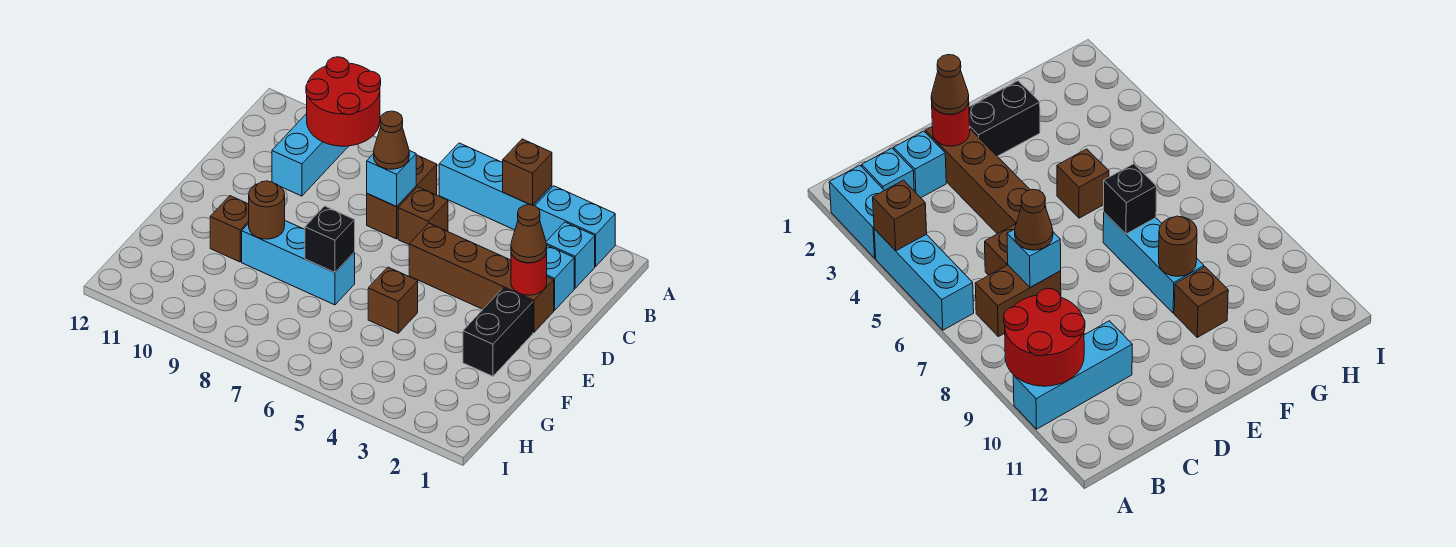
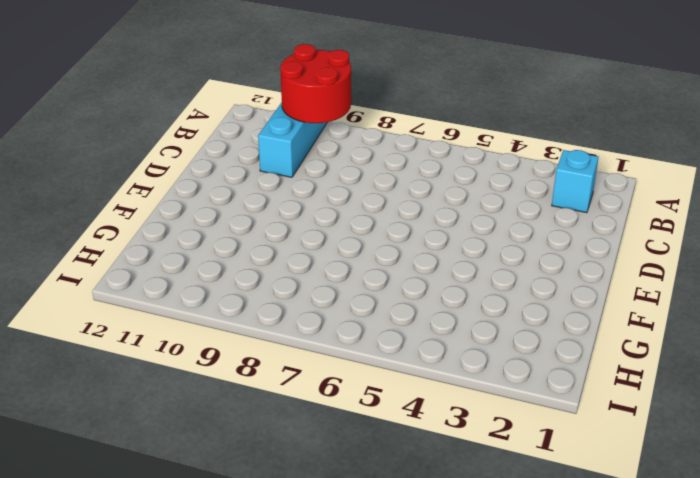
none -> cyan 1x2 brick [535,186,615,266]
none -> cyan 1x3 brick [439,143,552,230]
none -> brown 1x2 brick [367,155,437,239]

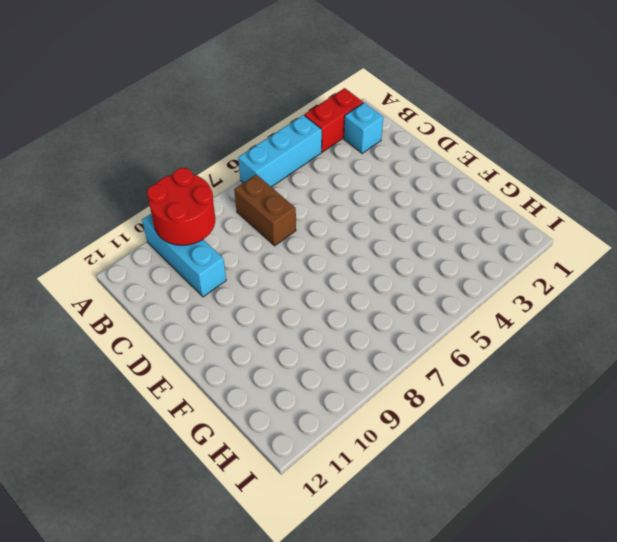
red 1x2 brick [304,88,363,152] -> cyan 1x2 brick [535,186,615,266]
none -> cyan 1x1 brick [547,245,574,310]
none -> brown 1x1 brick [398,187,448,244]
none -> brown 1x4 brick [409,223,554,332]

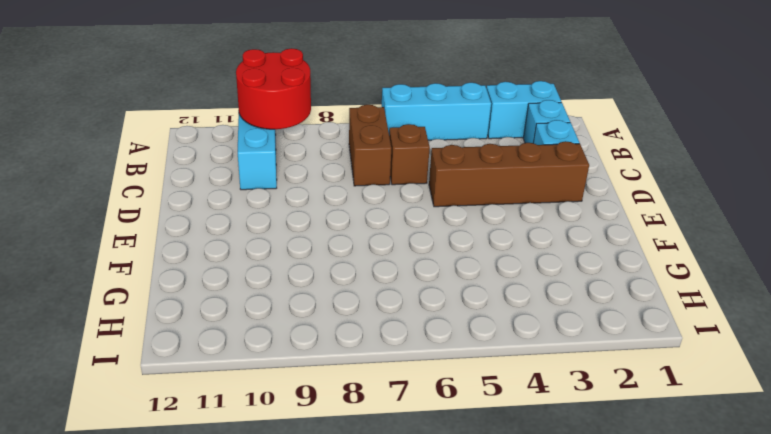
none -> black 1x2 brick [463,288,533,376]
none -> brown 1x1 brick [368,267,418,333]
none -> cyan 1x3 brick [242,221,355,305]

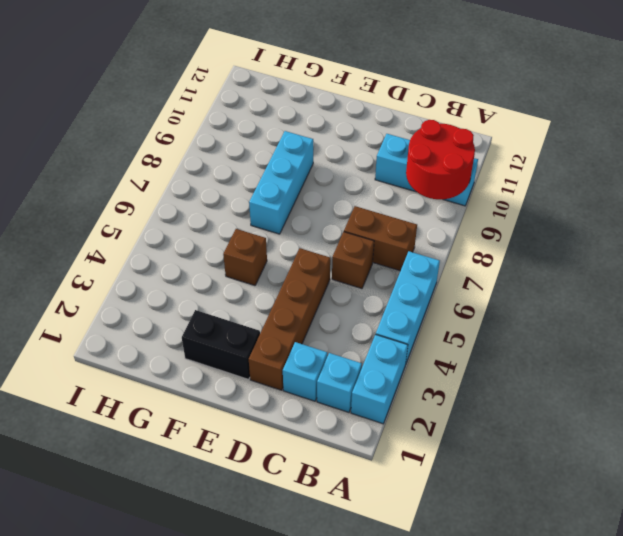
none -> brown 1x1 brick [210,196,249,262]
none -> brown 1x1 brick [503,139,552,205]
none -> cyan 1x1 brick [367,151,416,207]

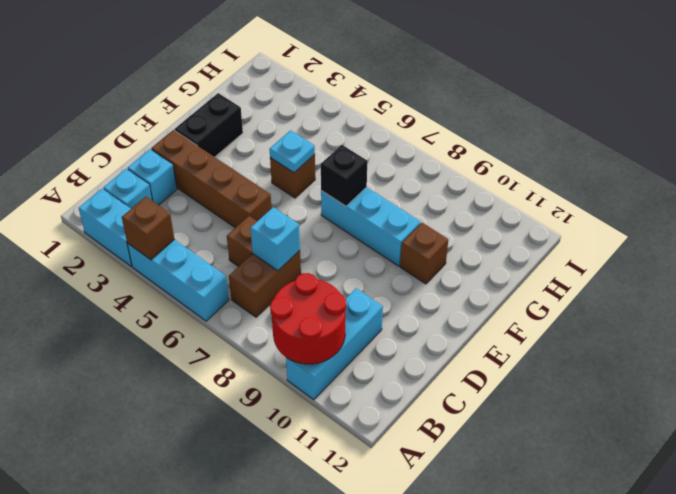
cyan 1x1 plate [269,130,315,173] -> none
none -> red 1x1 round brick [511,252,547,295]
none -> brown 1x1 round brick [249,181,285,239]
none -> brown 1x1 cone [374,111,409,169]

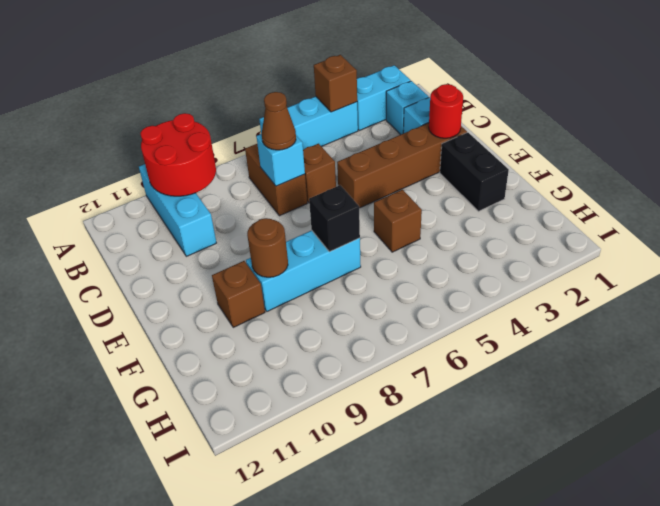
none -> brown 1x1 cone [511,205,547,263]

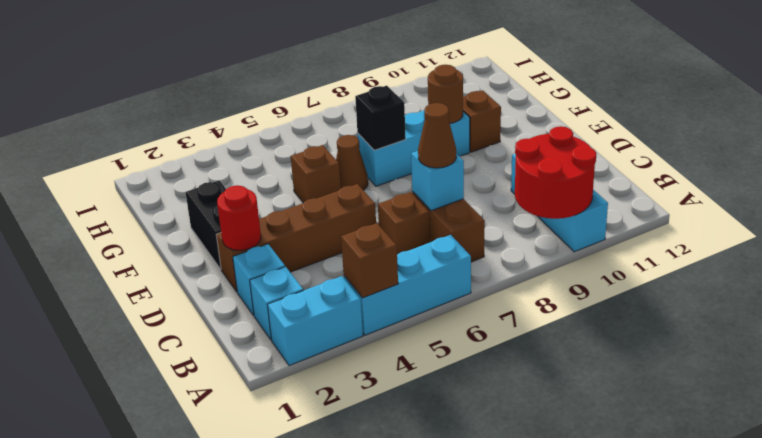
brown 1x1 cone [336,135,368,190] -> brown 1x1 cone moved to [511,205,547,263]

